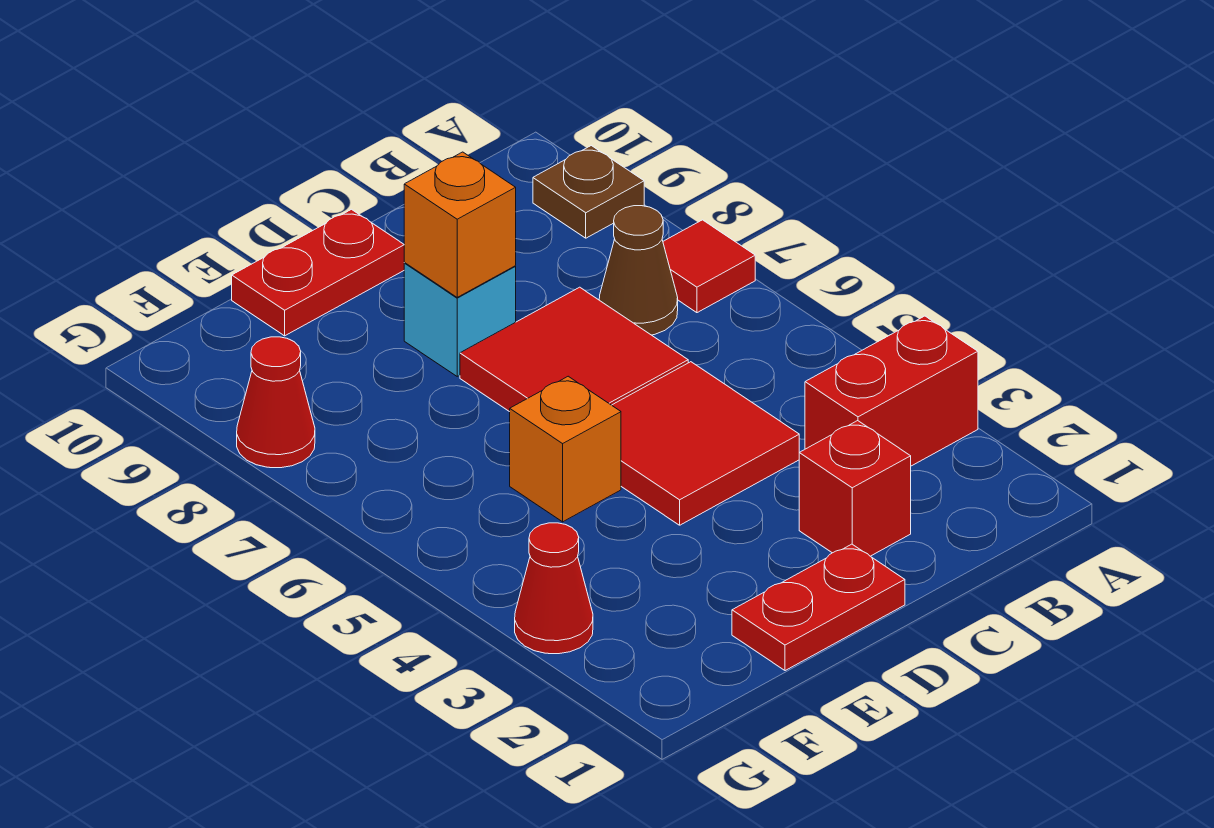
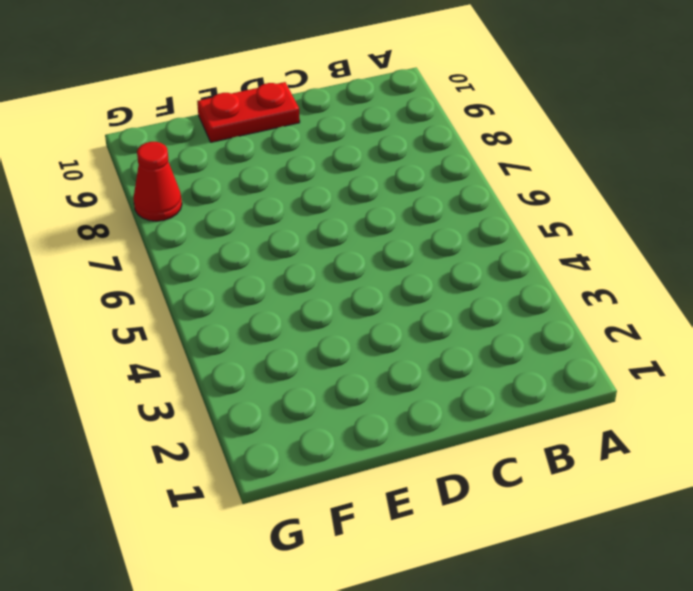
none -> red 1x2 brick [805,316,978,466]
none -> red 1x1 tile [663,220,755,313]
none -> brown 1x1 plate [533,146,644,238]

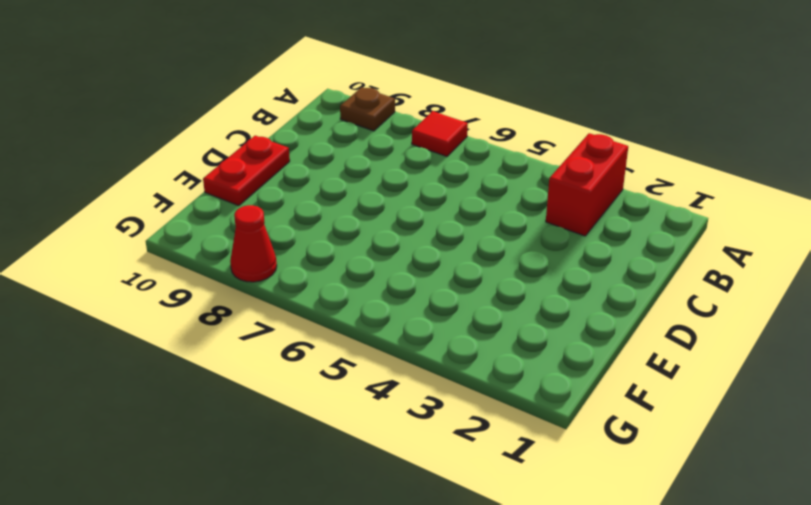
none -> brown 1x1 cone [599,206,678,335]
none -> red 1x1 brick [799,421,911,556]
none -> red 2x2 tile [612,362,799,525]

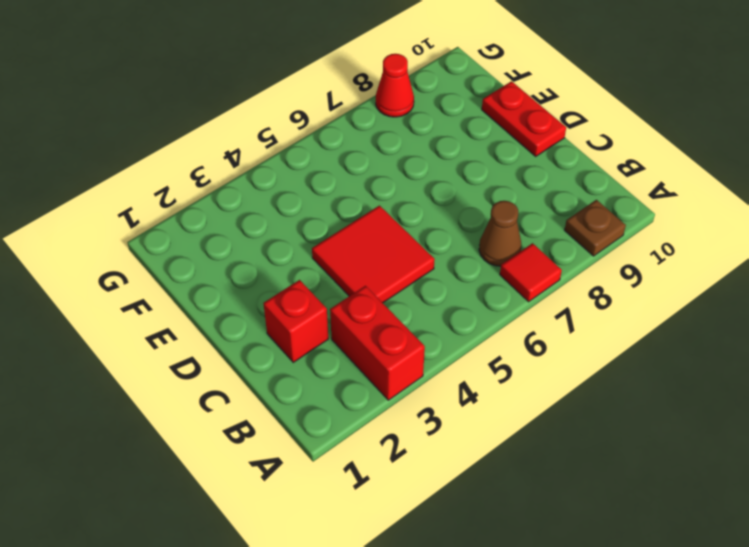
none -> red 2x2 tile [460,287,688,412]
none -> red 1x2 plate [732,544,905,671]
none -> cyan 1x1 brick [404,263,516,376]

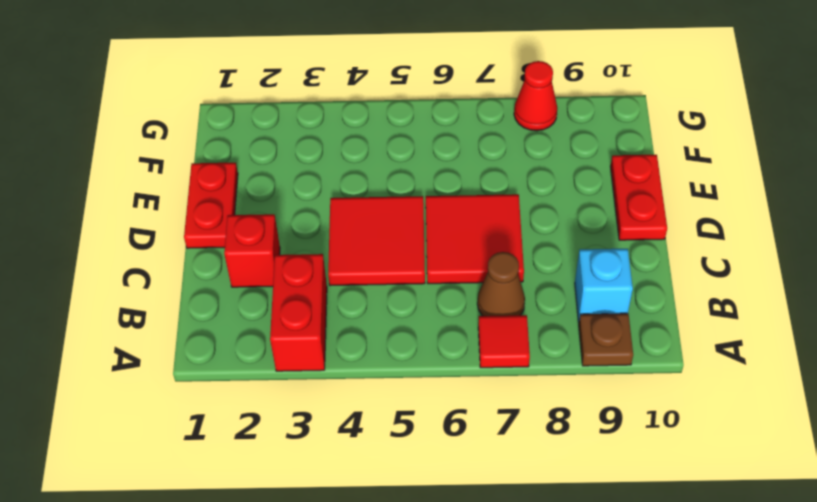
cyan 1x1 brick [575,249,633,322] -> cyan 1x1 brick moved to [404,263,516,376]
none -> orange 1x1 brick [510,376,621,522]
none -> red 1x1 cone [515,523,593,654]
none -> orange 1x1 brick [404,152,516,297]

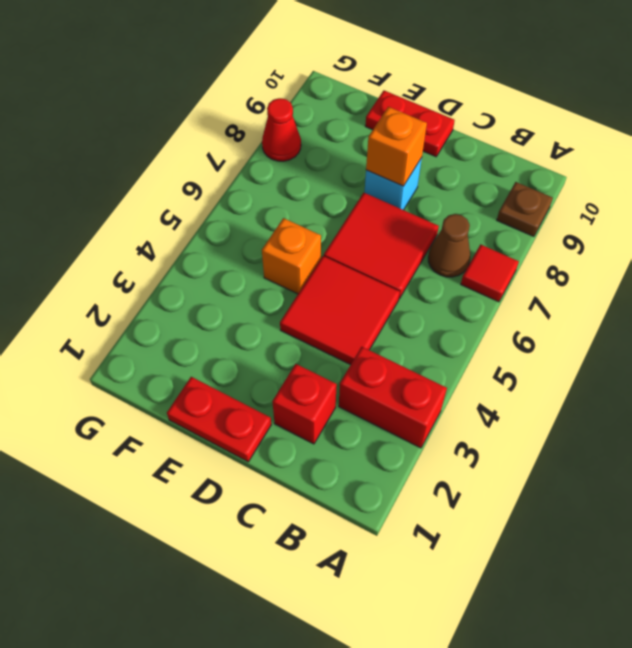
none -> red 1x1 cone [515,523,593,654]

